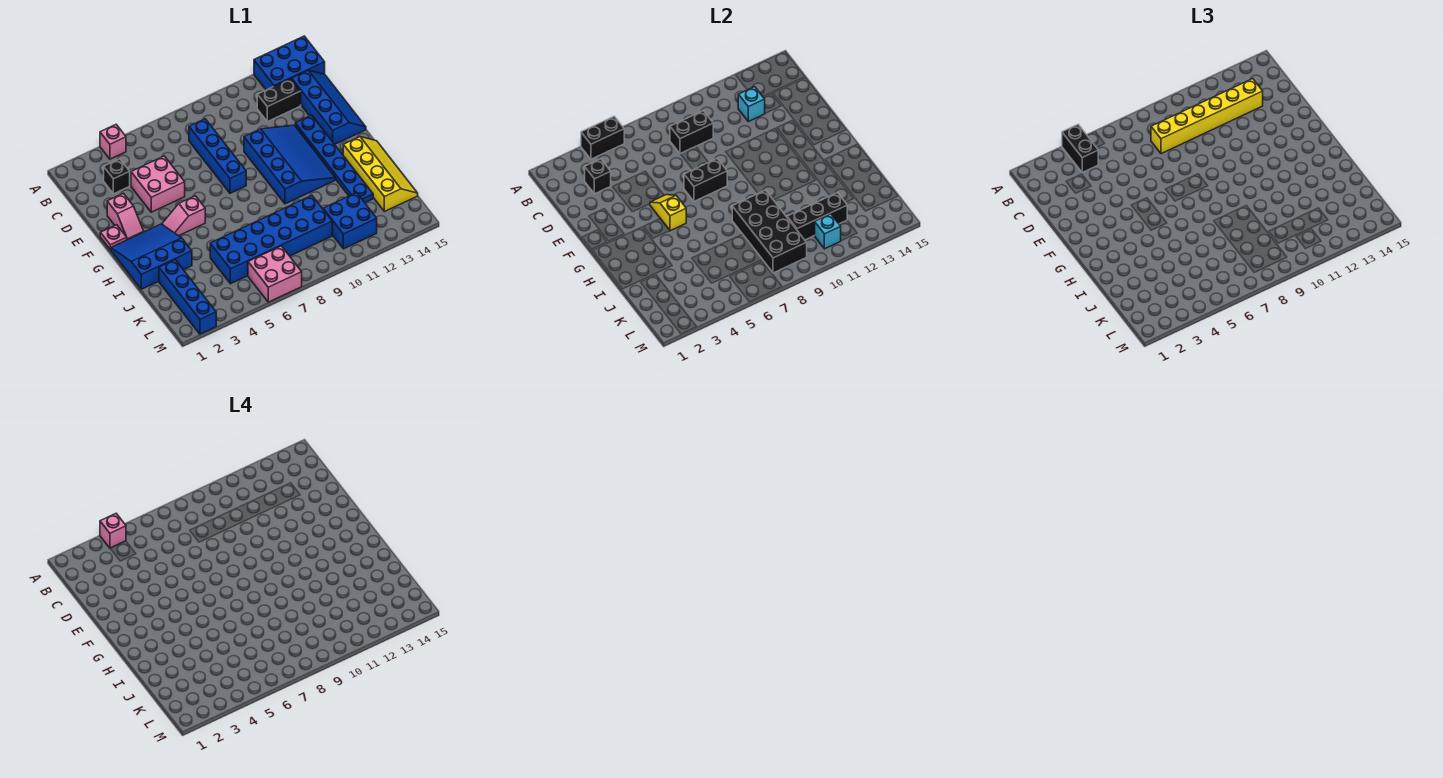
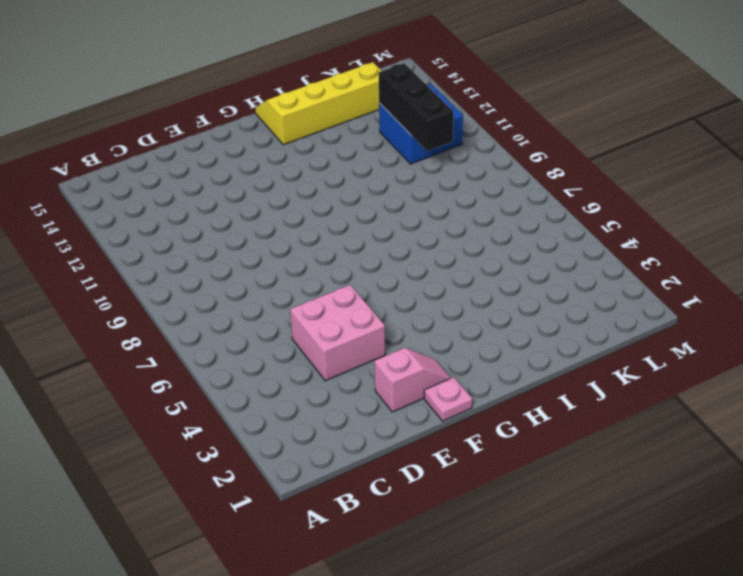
none -> pink 1x1 brick [100,125,126,159]
none -> blue 2x3 brick [254,36,325,90]
none -> black 1x1 brick [104,159,130,194]
none -> blue 1x4 brick [189,119,246,193]

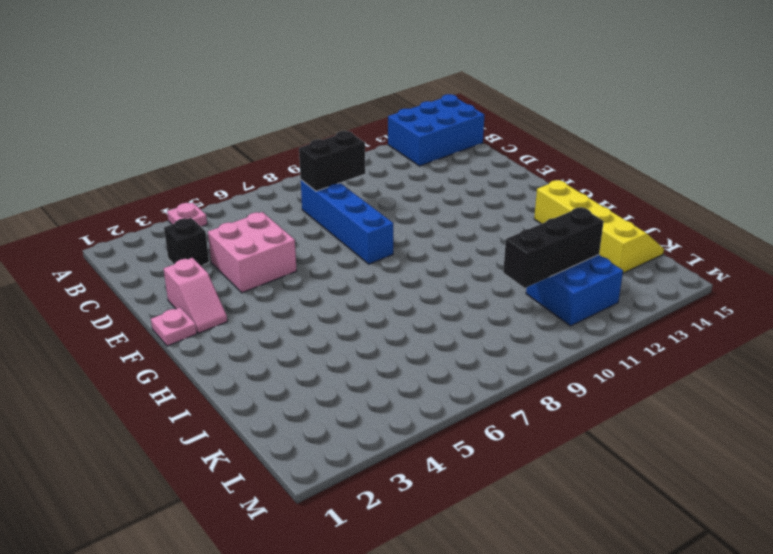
pink 1x1 plate [167,202,207,226] -> pink 1x1 brick [100,125,126,159]
none -> black 1x2 brick [257,79,301,122]
none -> blue 2x4 slope [292,70,366,144]
none -> blue 3x4 slope [244,125,335,204]
none -> blue 1x6 plate [295,115,373,203]

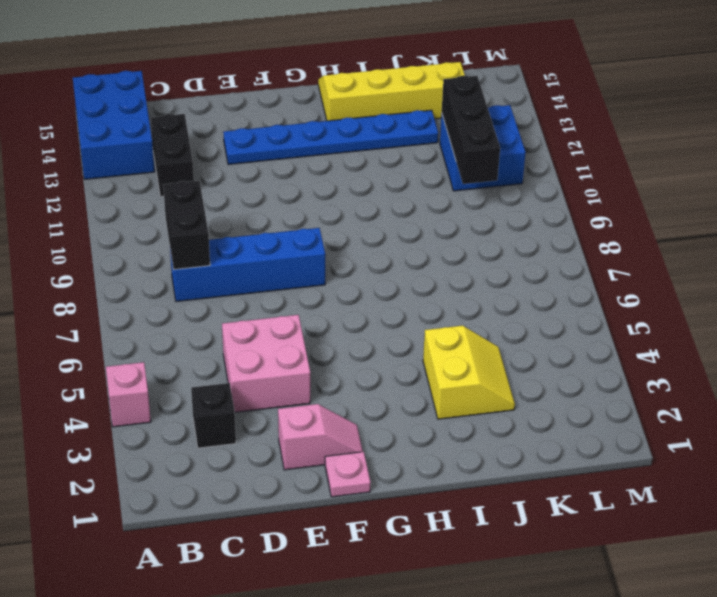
yellow 2x2 slope [423,326,515,419] -> blue 3x3 slope [110,224,192,289]
none -> blue 2x4 slope [292,70,366,144]
none -> blue 3x4 slope [244,125,335,204]
none -> pink 1x2 slope [162,196,205,236]
none -> blue 1x4 brick [159,260,216,334]

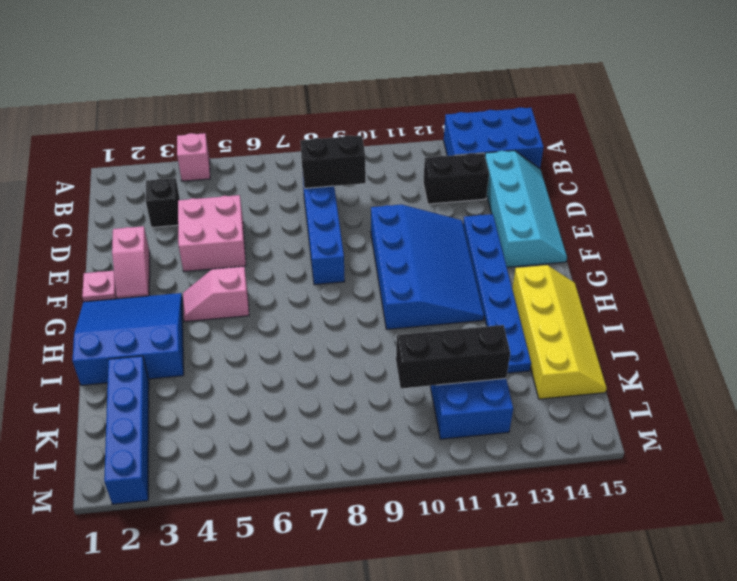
cyan 2x4 slope [485,151,567,267] -> blue 2x4 slope [292,70,366,144]
none -> blue 2x6 brick [210,196,332,284]
none -> pink 2x2 brick [248,246,302,302]
none -> black 1x2 brick [581,116,624,159]
none -> black 1x1 brick [585,159,611,194]

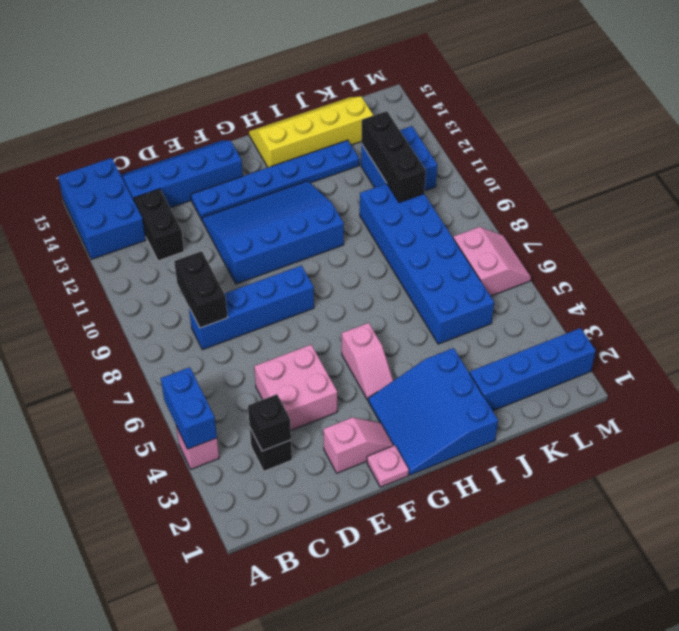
blue 1x2 brick [161,367,217,449] -> black 1x2 brick [581,116,624,159]
pink 2x2 slope [453,227,531,296] -> pink 2x2 brick [248,246,302,302]
none -> cyan 1x1 brick [738,87,765,122]
none -> yellow 1x2 slope [650,195,686,231]
none -> black 1x2 brick [684,159,727,201]
none -> black 2x4 brick [732,190,807,273]

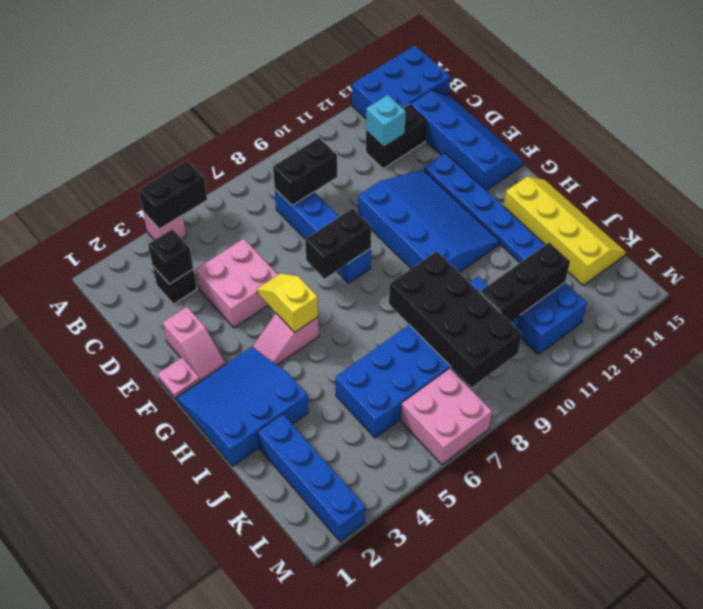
none -> cyan 1x1 brick [814,214,841,249]
none -> black 1x2 brick [1062,125,1098,172]
none -> yellow 1x6 brick [1151,79,1263,154]
none -> pink 1x1 brick [100,514,126,548]

